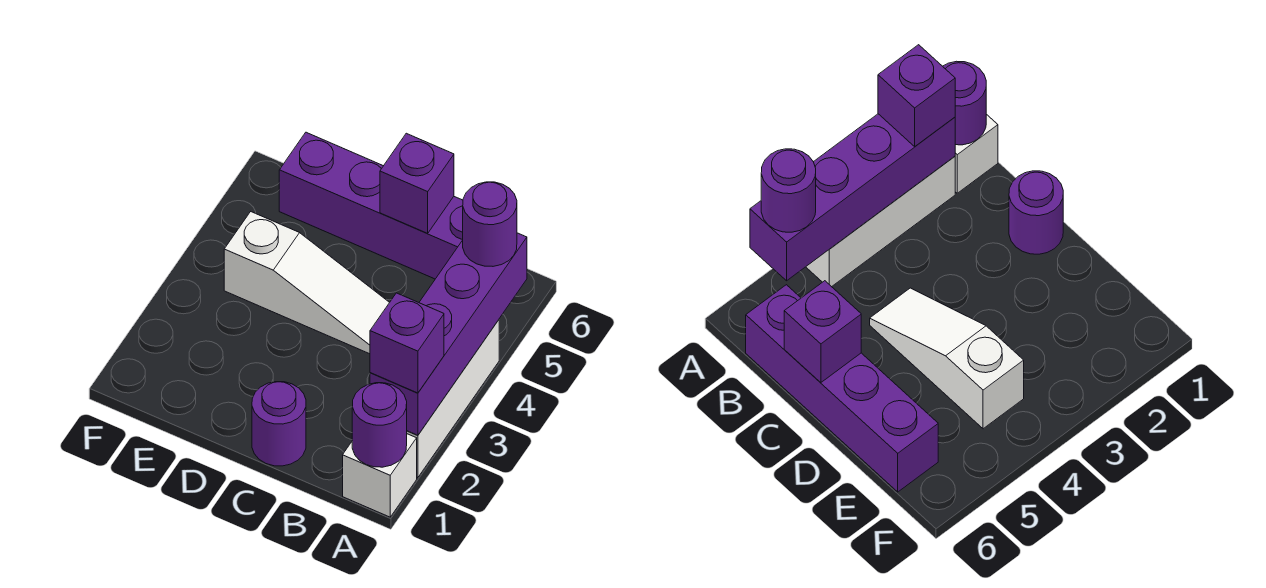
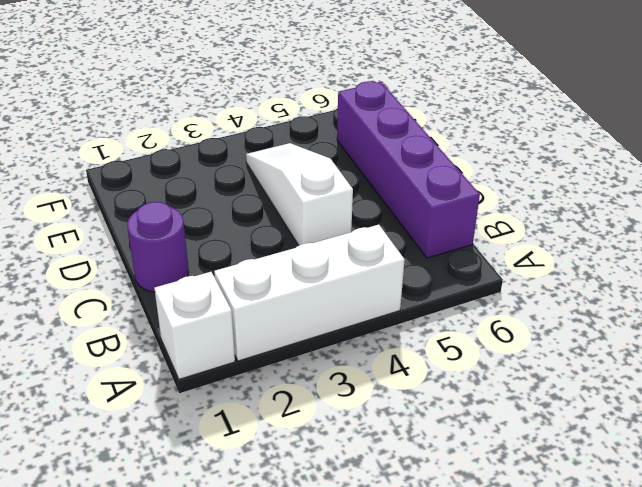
white 1x3 slope [246,143,353,245] -> white 1x3 slope turned to [224,212,390,354]
none -> purple 1x1 round brick [352,383,407,467]
none -> purple 1x4 brick [370,233,527,435]

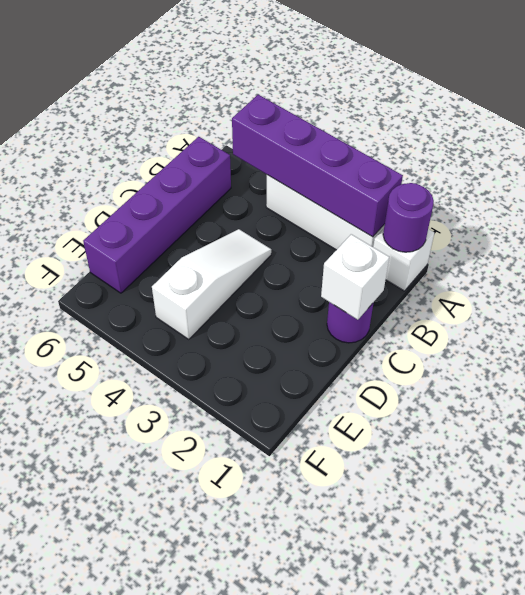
white 1x1 brick [321,234,389,320] -> none
none -> purple 1x1 brick [380,133,454,233]
none -> purple 1x1 brick [370,293,444,393]

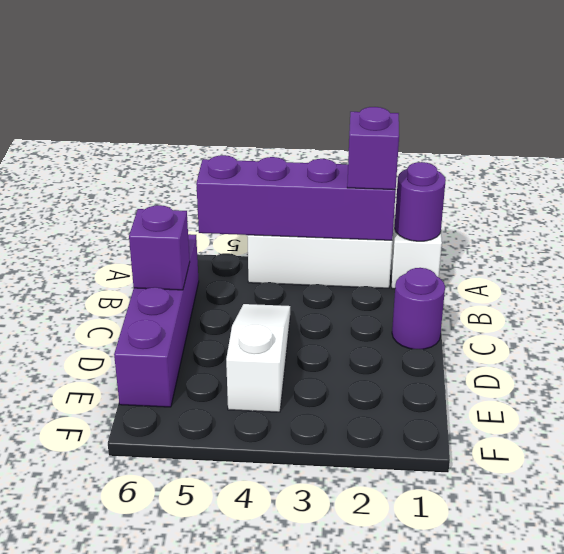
none -> purple 1x1 round brick [463,182,517,266]

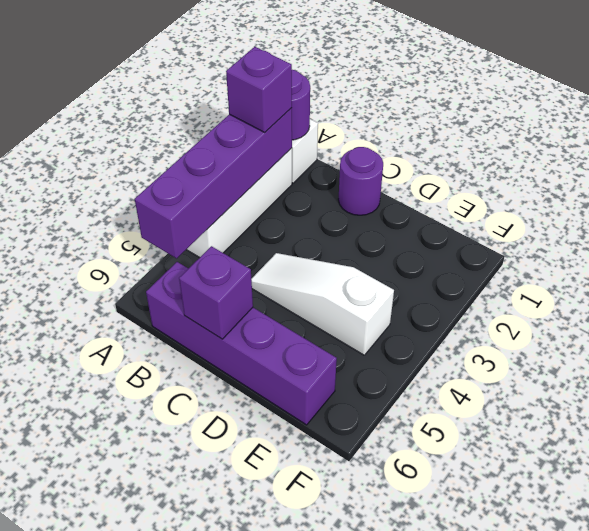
none -> purple 1x1 round brick [463,182,517,266]

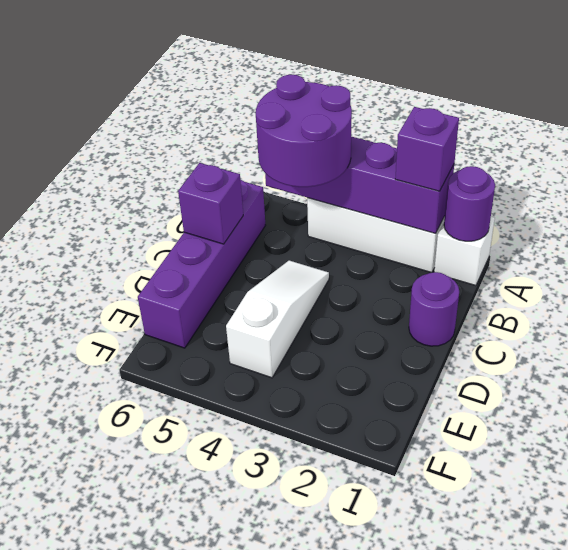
purple 2x2 round brick [256,75,352,187] -> purple 1x1 round brick [463,182,517,266]

